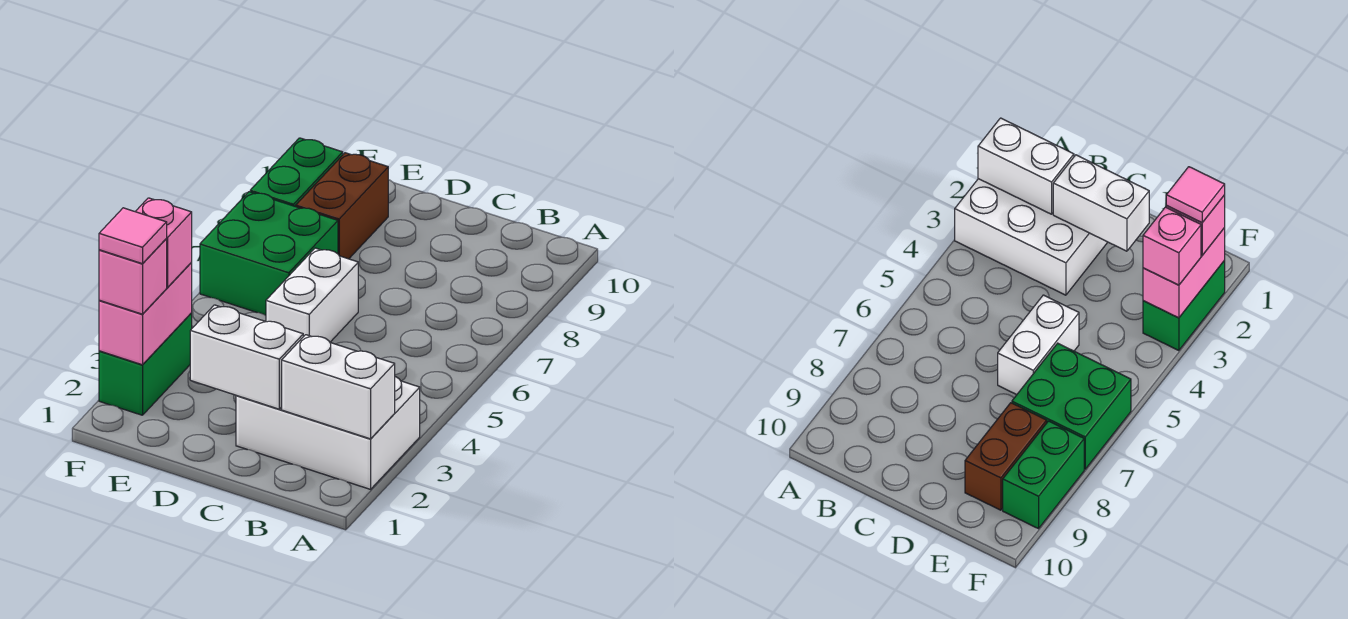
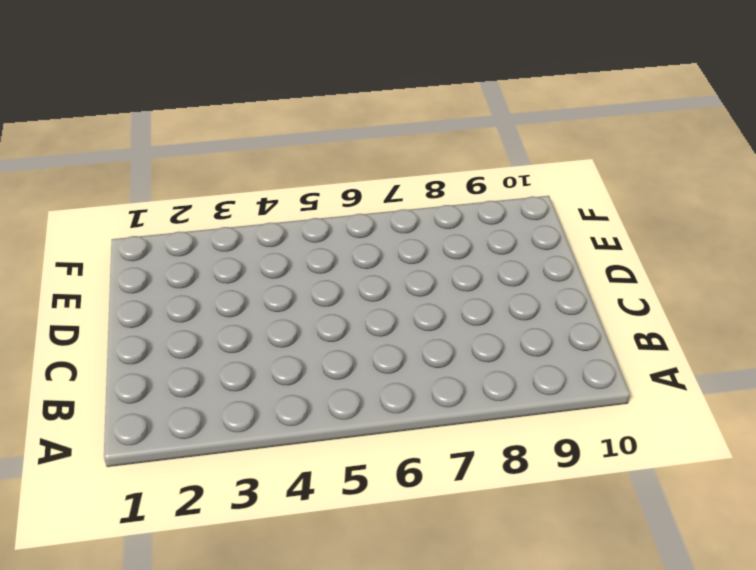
none -> white 2x3 brick [236,377,420,489]
none -> white 1x2 brick [266,248,358,342]
none -> green 2x2 brick [200,192,338,315]

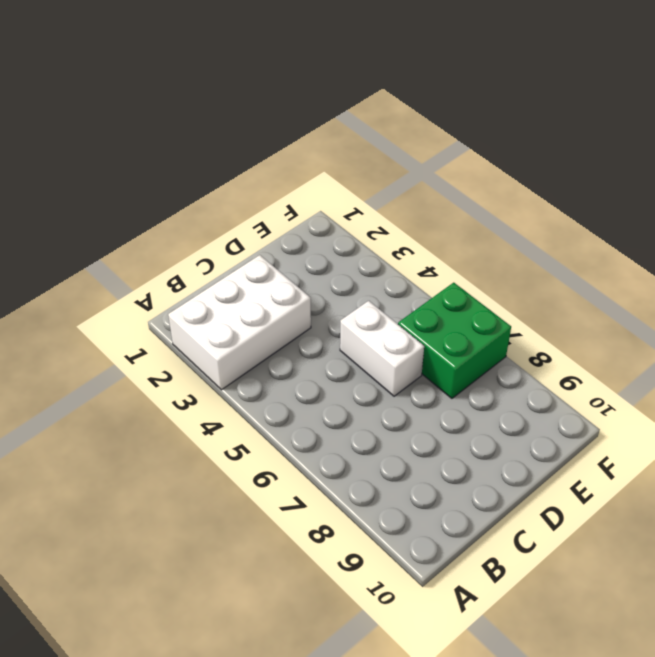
none -> brown 1x2 brick [296,153,388,259]
none -> green 1x2 brick [99,313,192,415]
none -> green 1x2 brick [250,138,343,207]

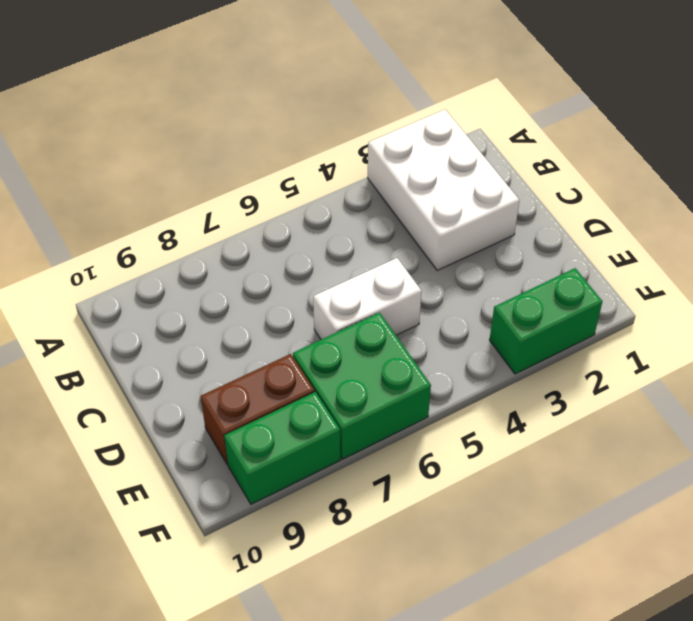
none -> white 1x2 brick [282,335,395,439]
none -> white 1x2 brick [190,305,303,409]
none -> pink 1x2 brick [99,263,192,365]

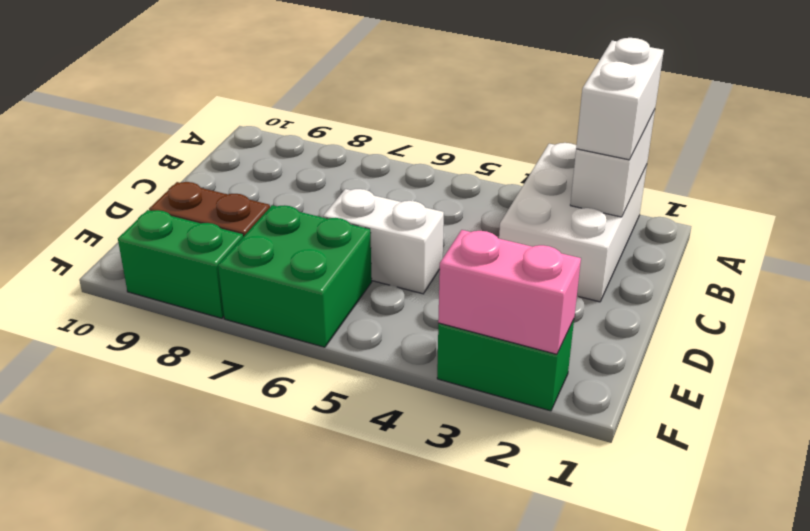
white 1x2 brick [576,38,664,160] -> white 1x2 brick moved to [190,305,303,409]
none -> pink 1x1 brick [99,239,167,314]
none -> pink 1x1 brick [135,198,192,287]
none -> pink 1x1 tile [99,208,167,264]

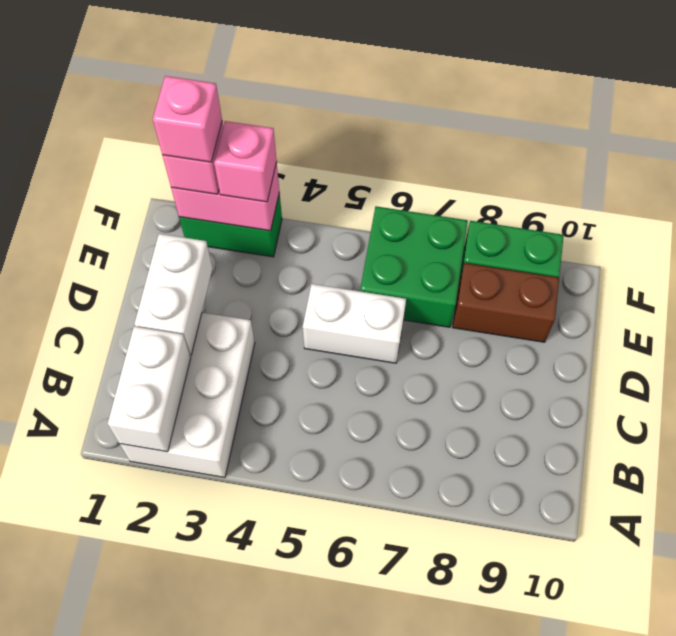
pink 1x1 brick [153,76,222,162] -> pink 1x1 tile [99,208,167,264]

